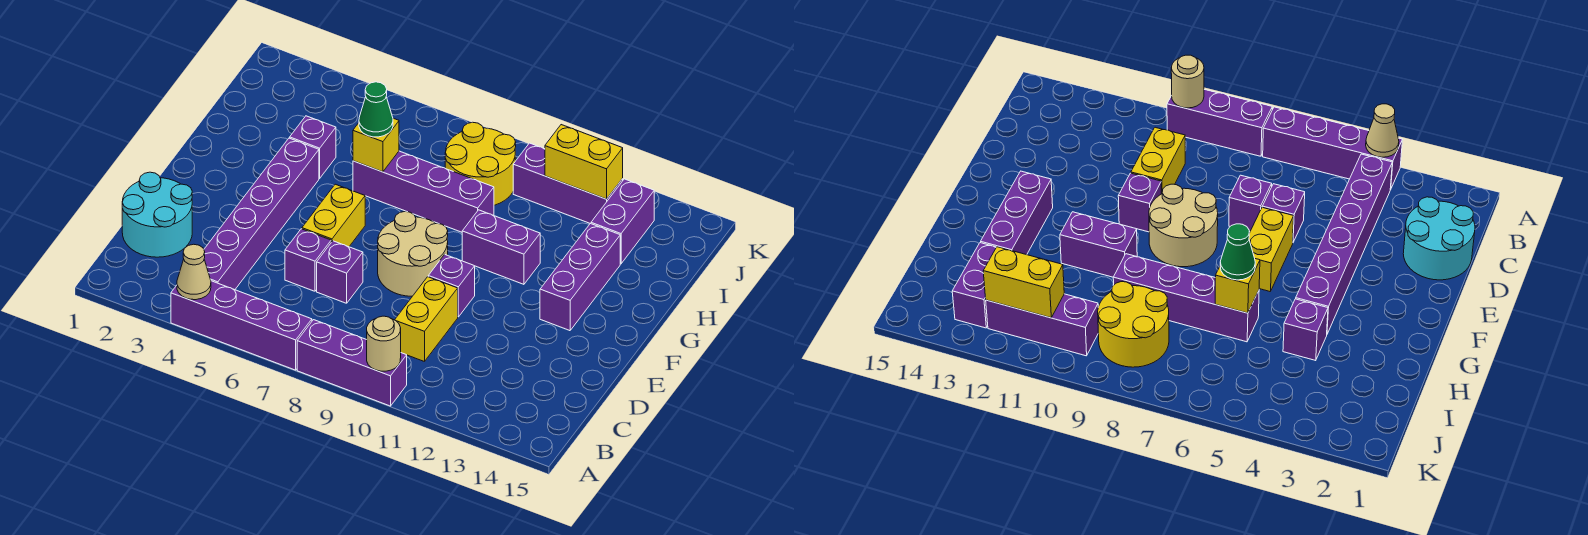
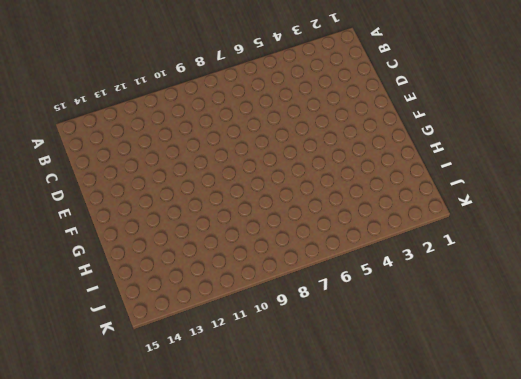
none -> purple 1x4 brick [171,281,312,370]
none -> purple 1x3 brick [297,320,407,406]
none -> purple 1x6 brick [204,138,319,290]

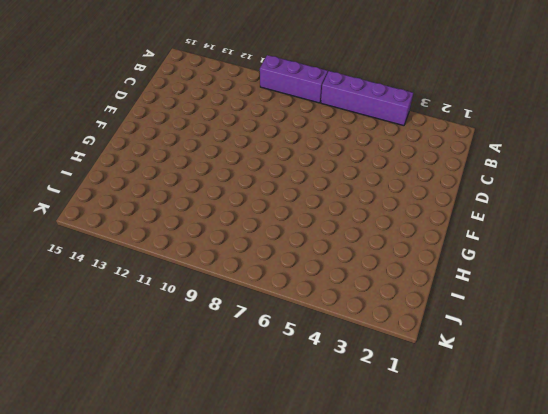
none -> purple 1x6 brick [204,138,319,290]
none -> cyan 2x2 round brick [122,172,192,257]
none -> yellow 1x2 brick [395,277,458,362]

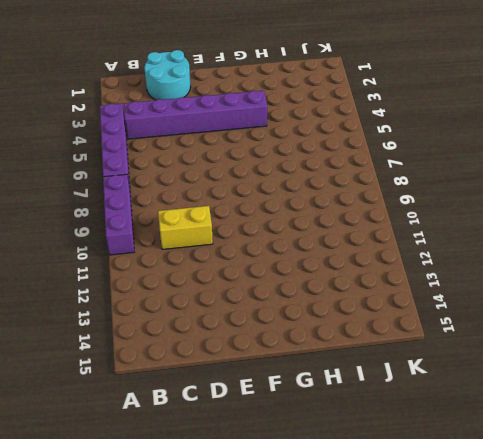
none -> purple 1x1 brick [285,229,331,291]
none -> purple 1x1 brick [317,241,363,303]
none -> yellow 1x2 brick [302,184,365,247]

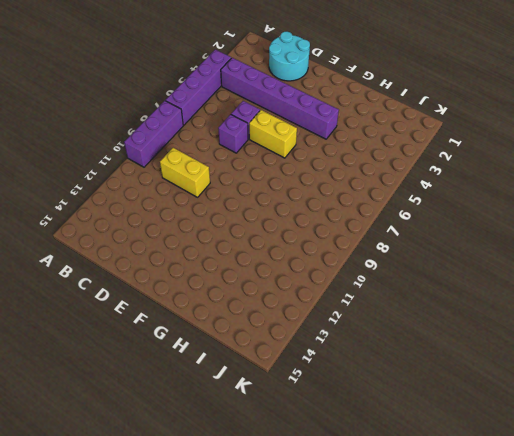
none -> tan 2x2 round brick [378,212,448,296]
none -> purple 1x1 brick [428,254,475,317]
none -> purple 1x3 brick [540,224,620,331]

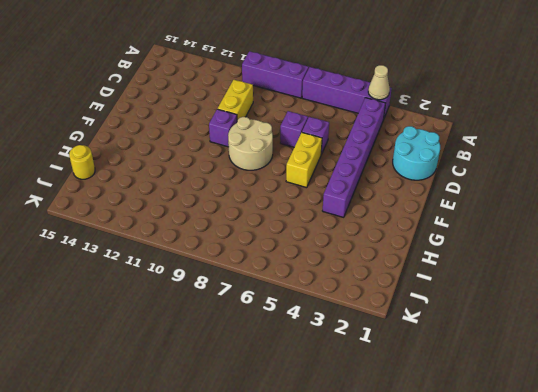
yellow 1x1 round brick [69,145,95,179] -> none
none -> purple 1x3 brick [540,224,620,331]
none -> purple 1x2 brick [462,210,540,284]
none -> purple 1x1 brick [290,116,336,178]

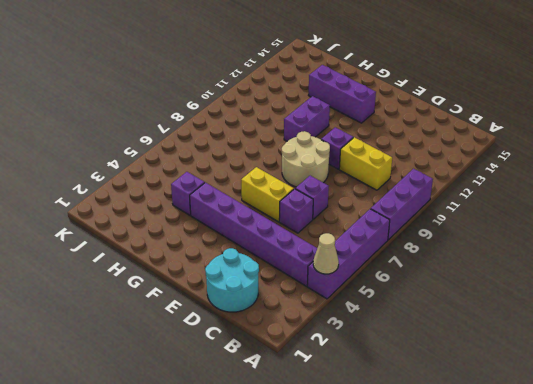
none -> purple 1x4 brick [353,151,494,232]
none -> yellow 2x2 round brick [445,122,516,205]
none -> purple 1x2 brick [591,179,654,264]

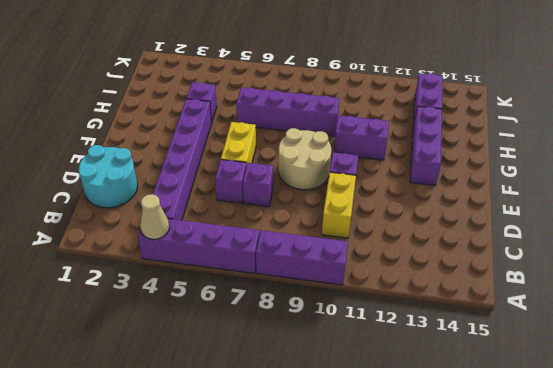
none -> yellow 2x2 round brick [445,122,516,205]
none -> purple 1x3 brick [513,143,623,224]
none -> tan 1x1 round brick [367,316,401,371]

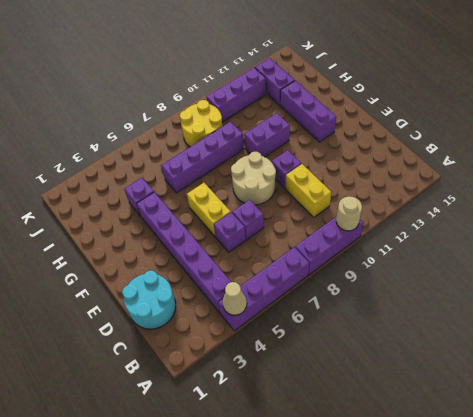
none -> yellow 1x1 brick [353,118,399,172]
none -> yellow 1x2 brick [545,125,623,199]
none -> green 1x1 cone [359,82,393,137]

